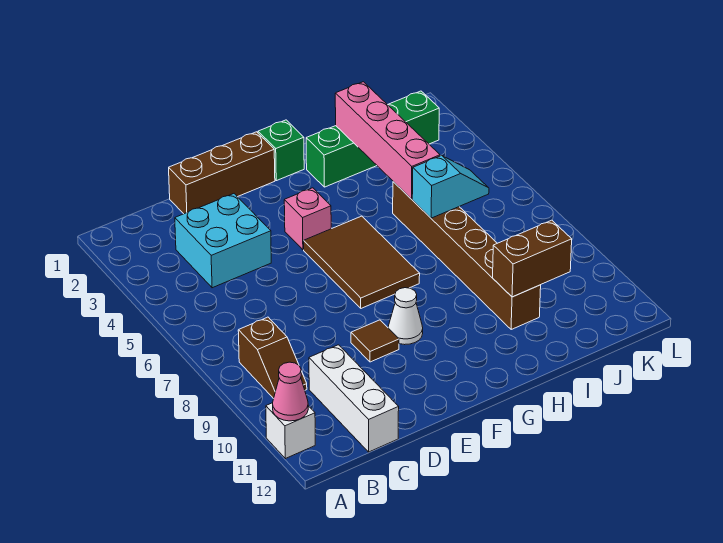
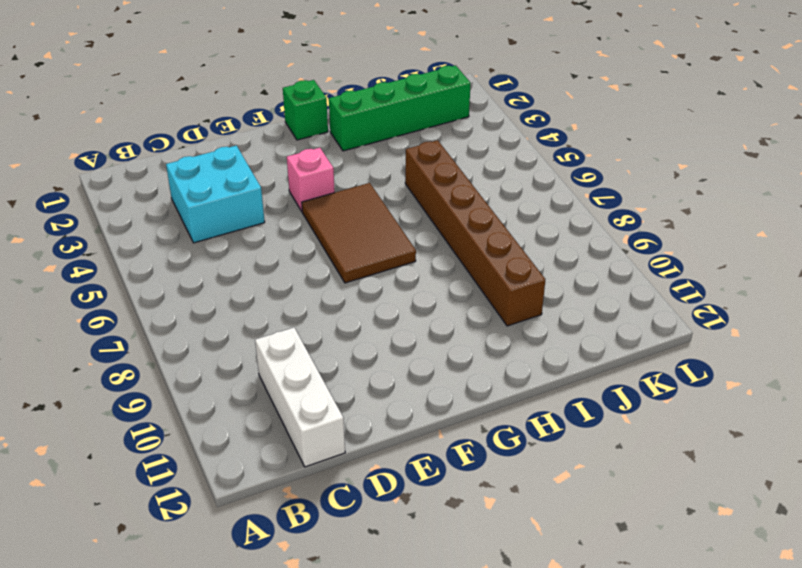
none -> white 1x1 brick [266,403,315,459]
none -> brown 1x2 slope [238,317,307,399]
none -> brown 1x3 brick [169,132,275,214]

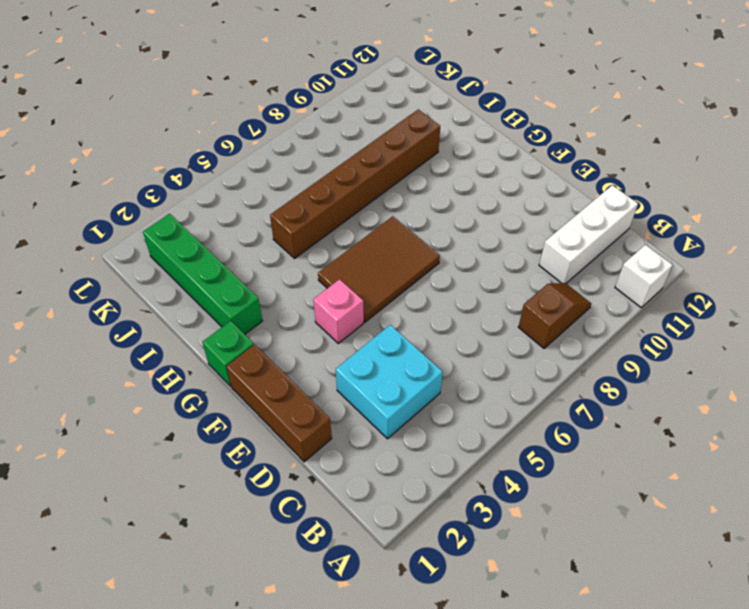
none -> brown 1x1 tile [351,320,399,362]
none -> white 1x1 cone [388,288,423,345]
none -> pink 1x1 cone [273,362,308,421]

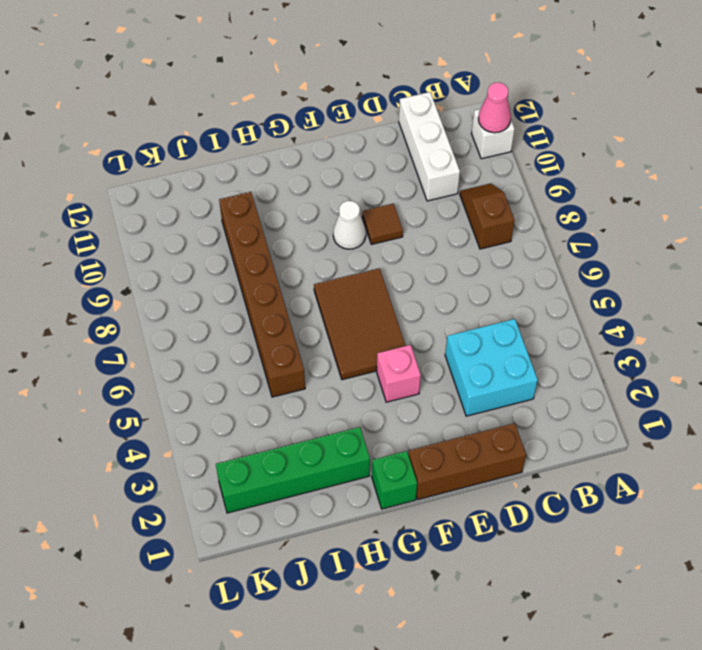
none -> pink 1x4 brick [335,82,440,199]
none -> cyan 1x2 slope [412,155,489,218]
none -> brown 1x2 brick [493,220,572,297]

